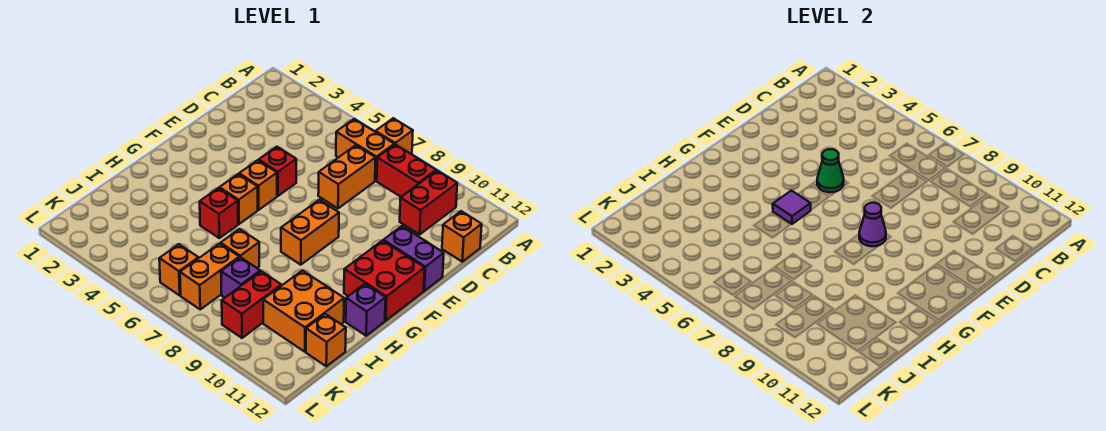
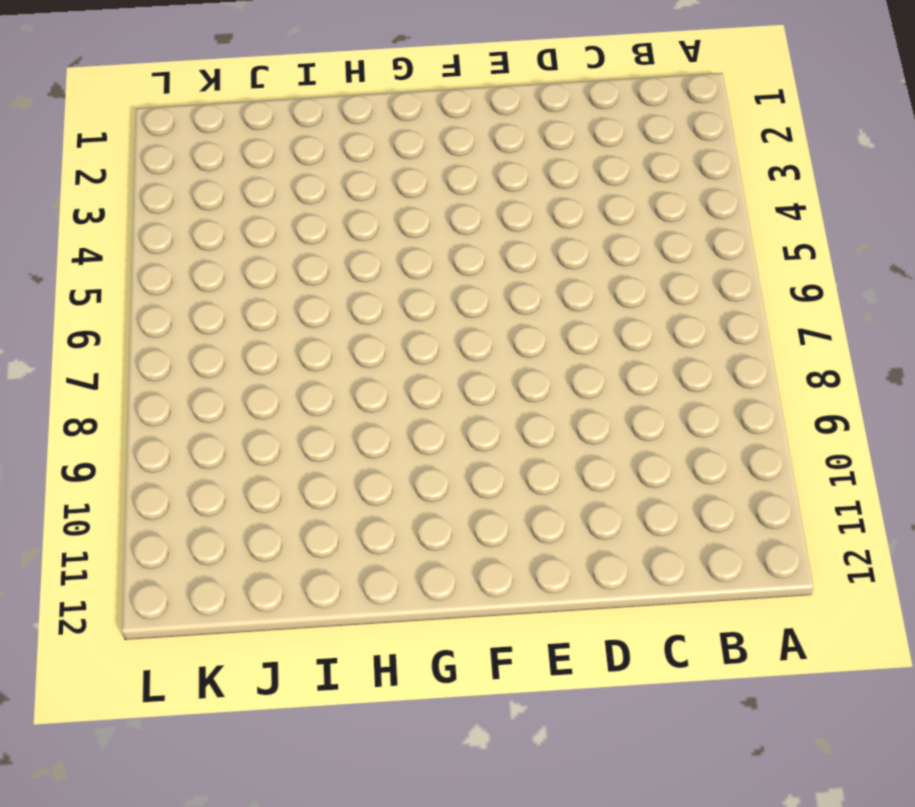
none -> orange 1x1 brick [376,118,413,154]
none -> orange 1x2 brick [336,119,394,181]
none -> red 1x2 brick [377,144,436,197]

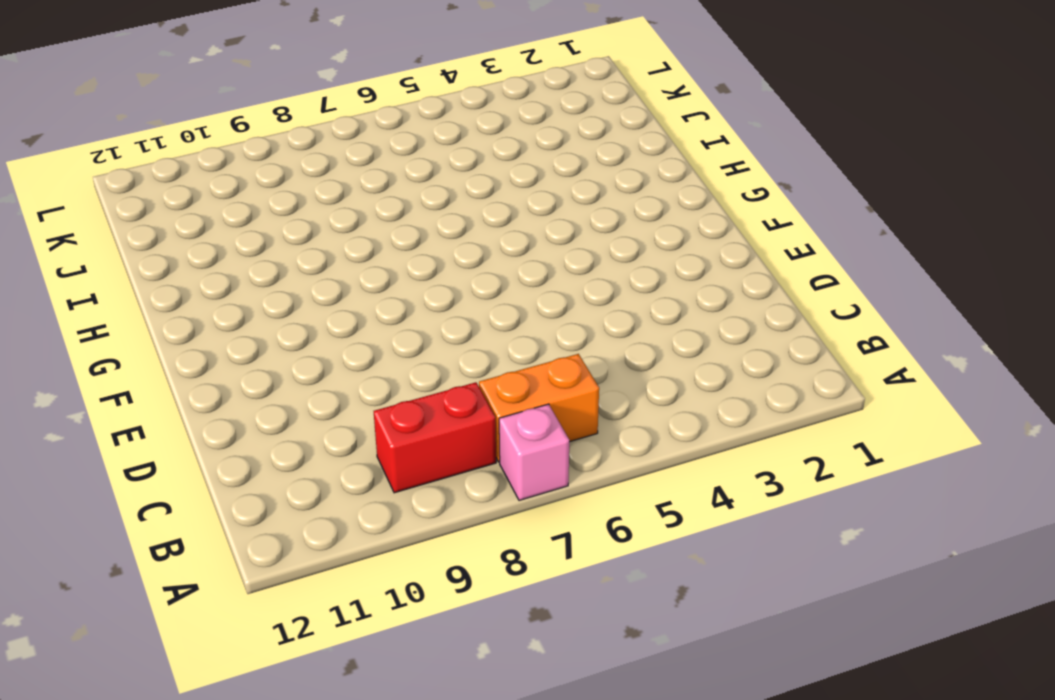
pink 1x1 brick [499,404,569,500] -> orange 1x1 brick [376,118,413,154]
none -> red 1x2 brick [400,171,457,234]
none -> orange 1x2 brick [318,145,376,208]
none -> orange 1x1 brick [442,211,482,262]

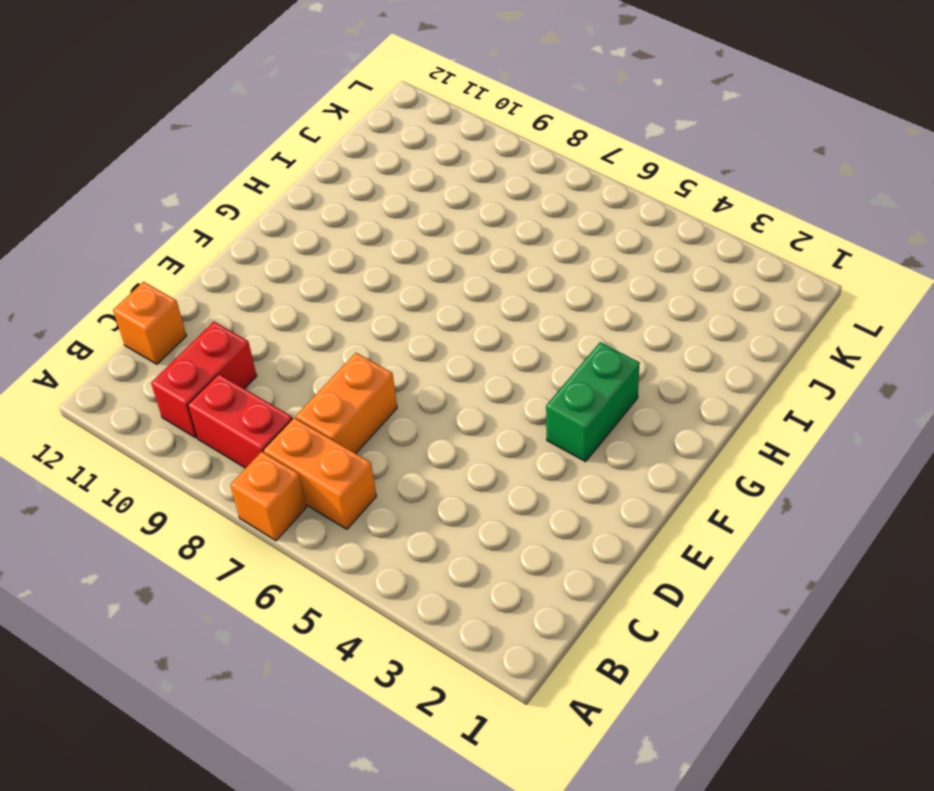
green 1x2 brick [546,342,640,462] -> none
none -> red 1x1 brick [259,147,296,196]
none -> purple 1x2 brick [383,226,444,291]
none -> orange 1x1 brick [239,160,277,210]

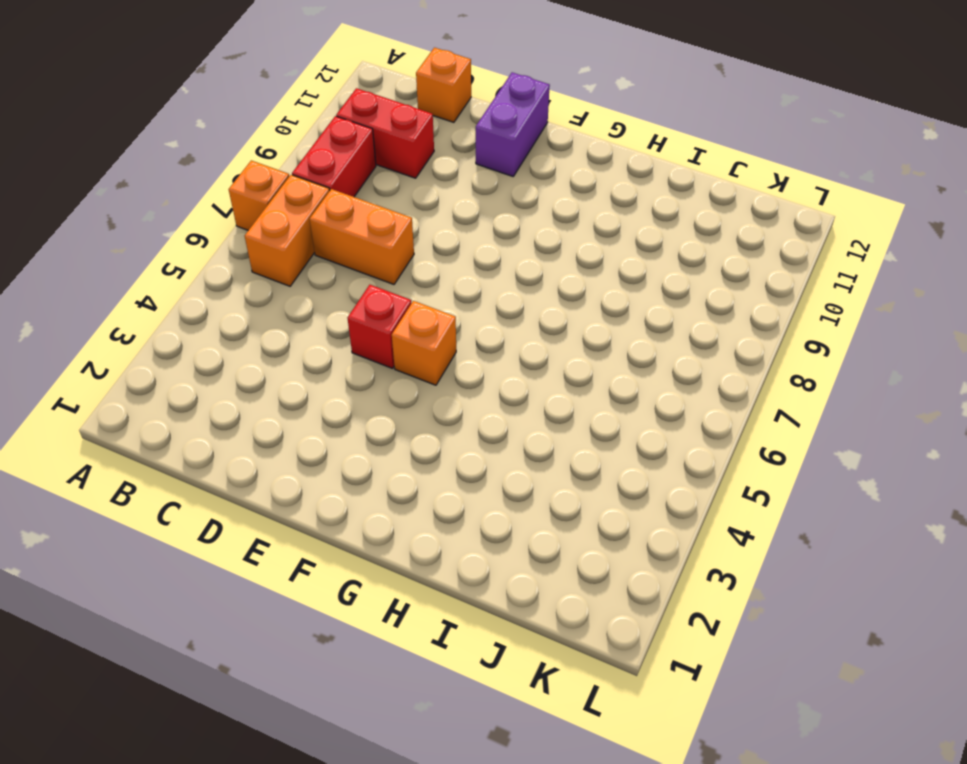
none -> orange 1x2 brick [281,200,339,265]
none -> red 2x2 brick [344,240,425,321]
none -> orange 1x1 brick [219,174,258,224]

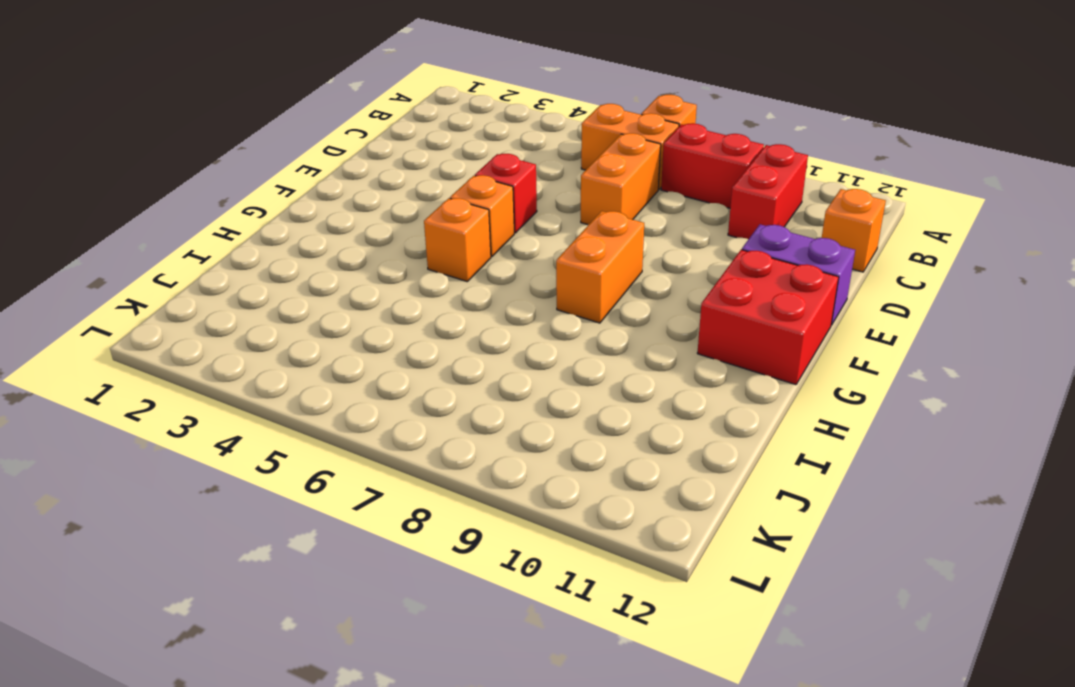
none -> red 1x1 brick [200,188,238,238]
none -> purple 1x1 brick [346,284,386,336]
none -> orange 1x1 brick [221,229,259,268]

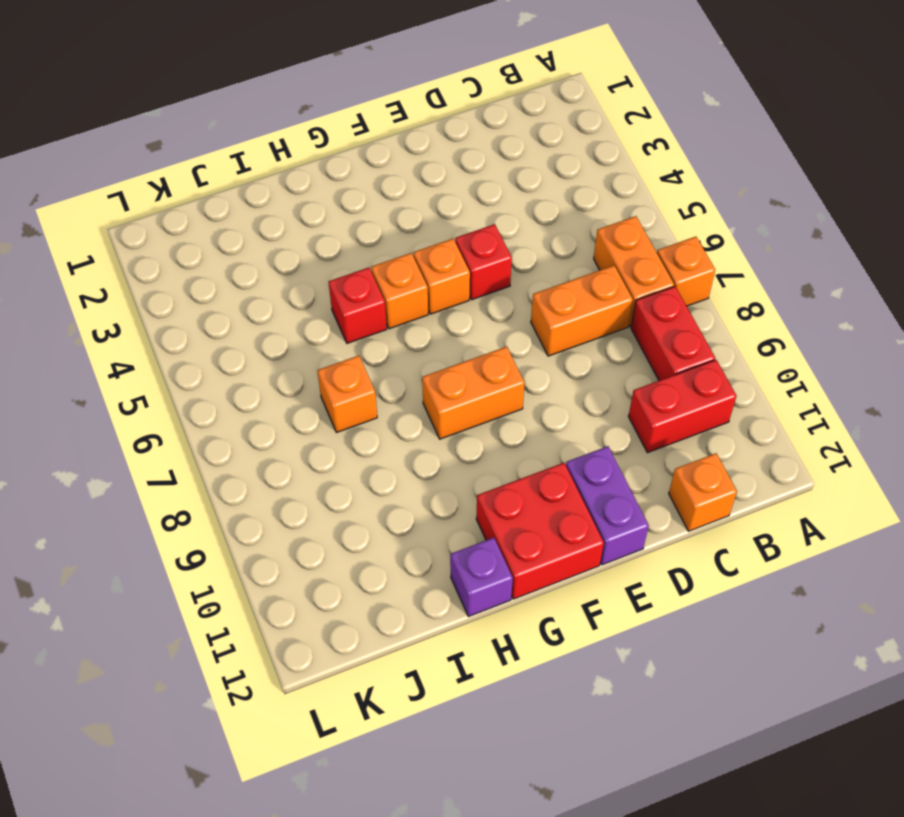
none -> orange 2x2 brick [263,271,344,352]
none -> orange 1x2 brick [180,243,239,309]
none -> purple 1x1 brick [221,257,260,298]

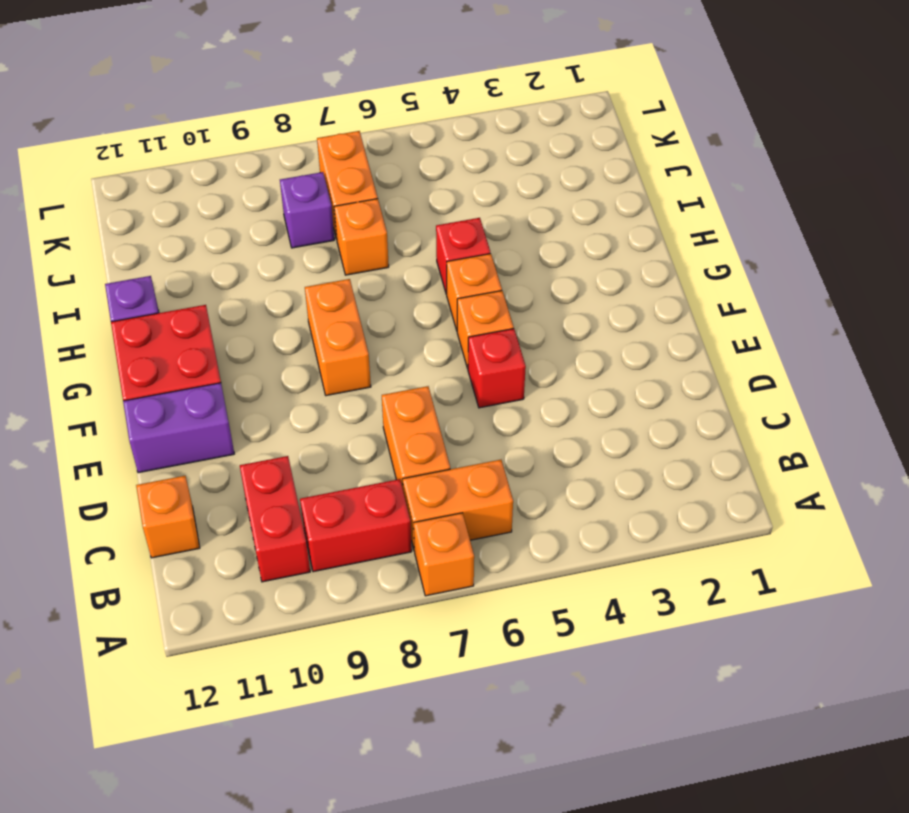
none -> orange 2x2 brick [263,271,344,352]
none -> red 1x2 brick [222,271,281,338]
none -> orange 1x1 brick [306,314,346,366]

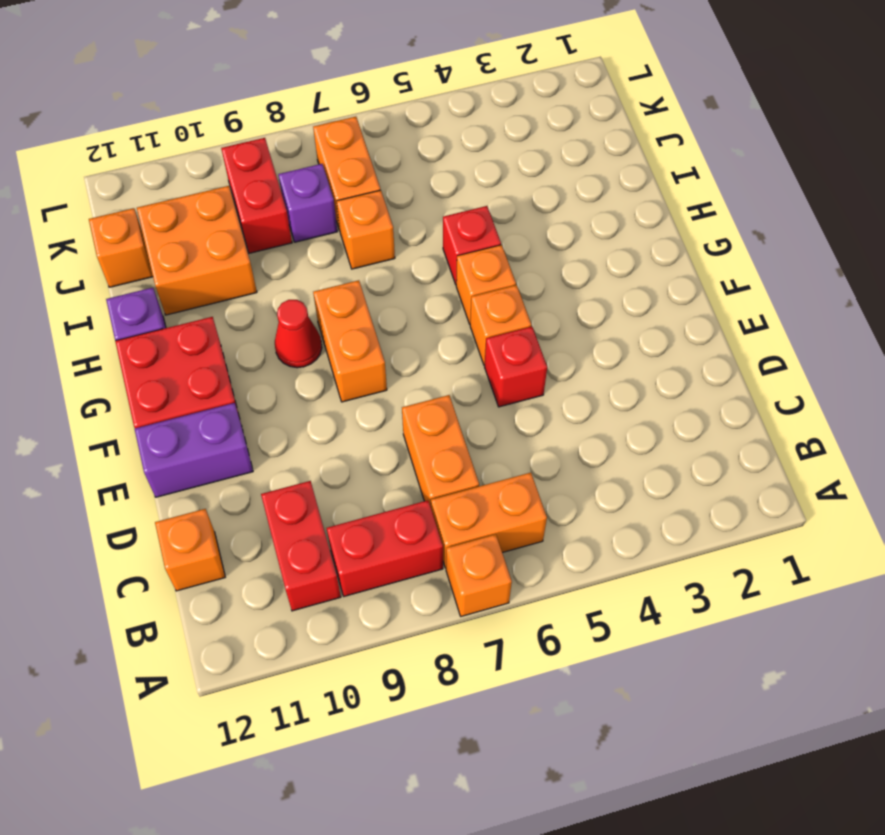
red 1x1 cone [275,300,322,368] -> none
none -> orange 1x1 brick [159,244,198,295]
none -> green 1x1 cone [817,149,844,192]
none -> purple 1x1 cone [859,203,886,246]

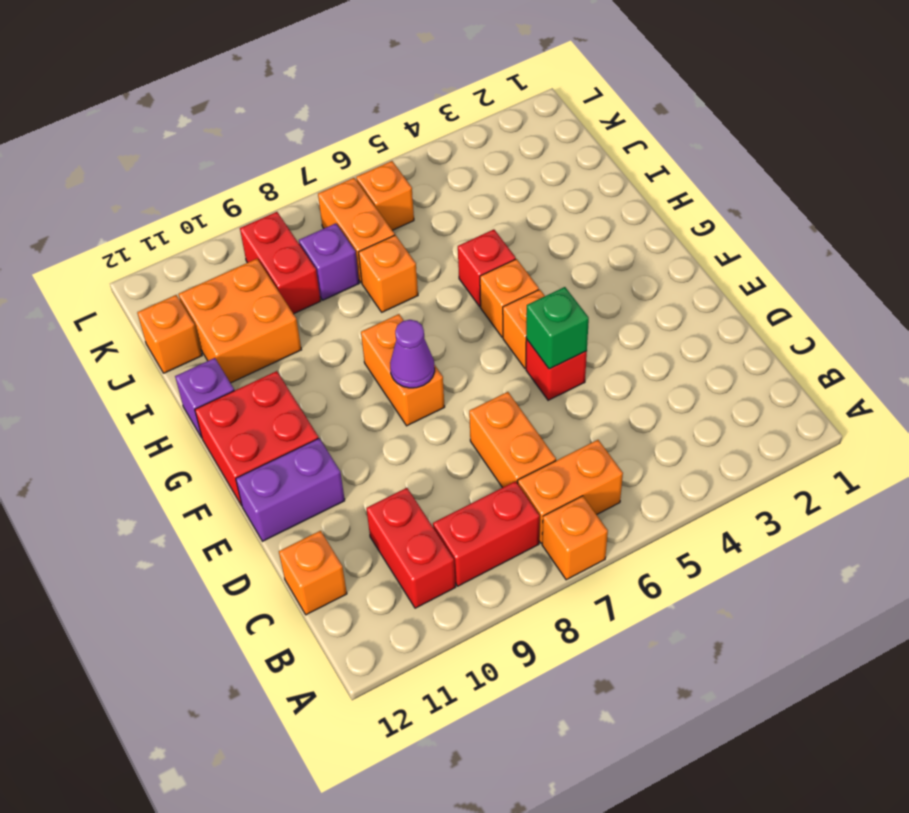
green 1x1 brick [526,287,589,369] -> green 1x1 cone [817,149,844,192]
none -> purple 1x1 tile [773,191,811,224]

